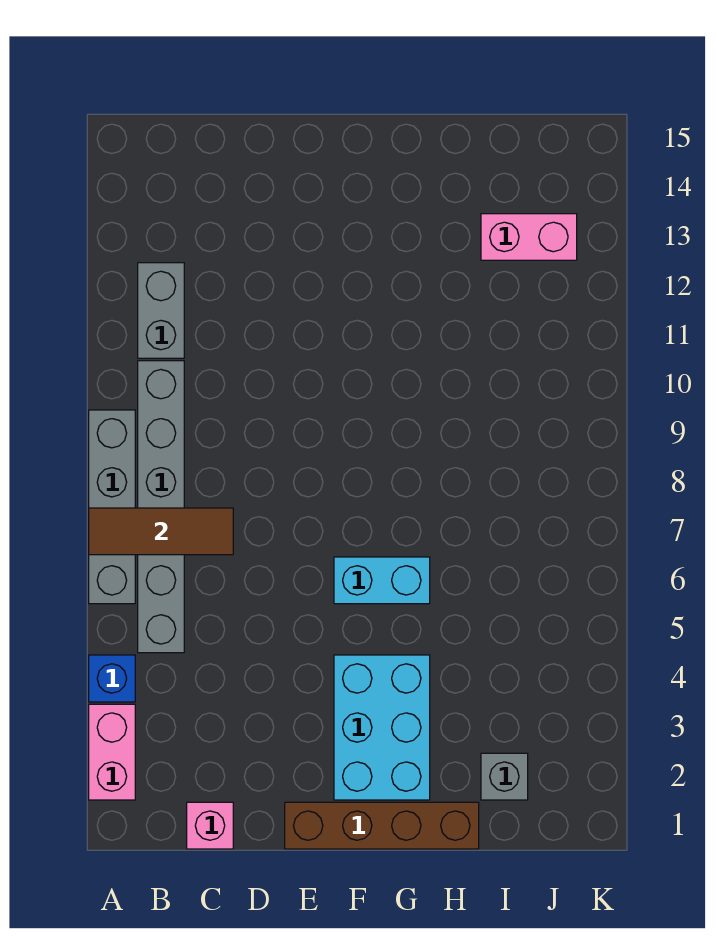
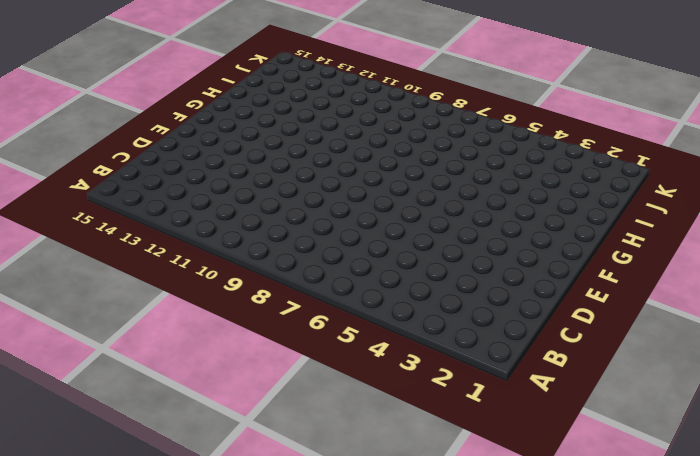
none -> pink 1x2 brick [89,704,135,800]
none -> blue 1x1 brick [89,655,135,702]
none -> grey 1x4 brick [89,410,135,604]

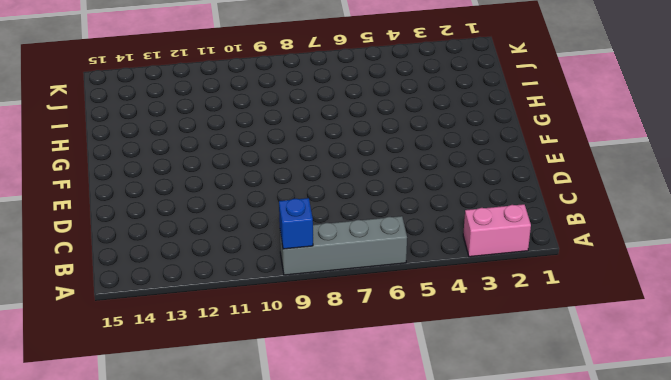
blue 1x1 brick [279,198,313,249] -> blue 1x1 brick moved to [89,655,135,702]
none -> grey 1x6 brick [138,361,184,653]
none -> grey 1x2 brick [138,263,184,358]
none -> pink 1x1 brick [187,802,233,849]

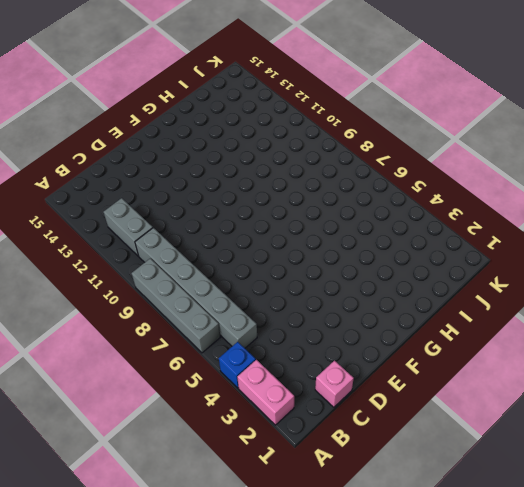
none -> brown 1x4 brick [285,802,479,849]
none -> cyan 2x3 brick [334,655,430,800]
none -> cyan 1x2 brick [334,557,430,604]

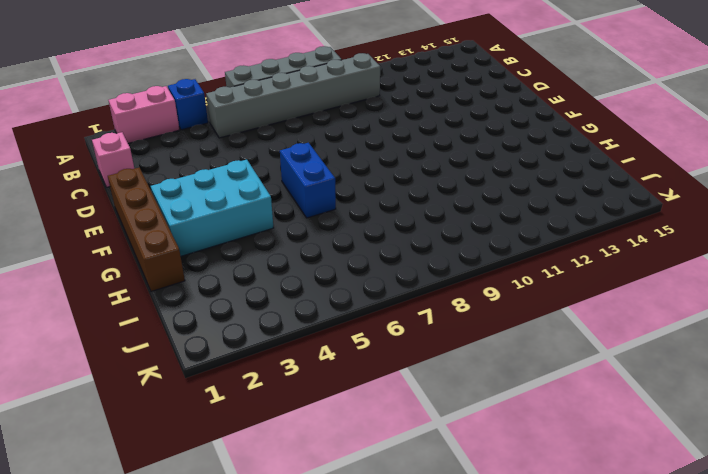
blue 1x2 brick [280,143,336,218] -> cyan 1x2 brick [334,557,430,604]
none -> grey 1x2 brick [138,263,184,358]
none -> grey 1x1 brick [481,753,528,800]
none -> pink 1x2 brick [481,214,577,260]

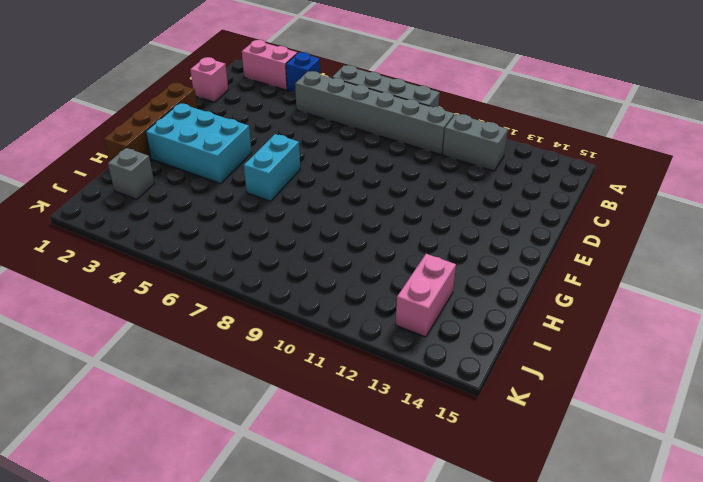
none -> brown 1x3 tile [89,508,233,555]

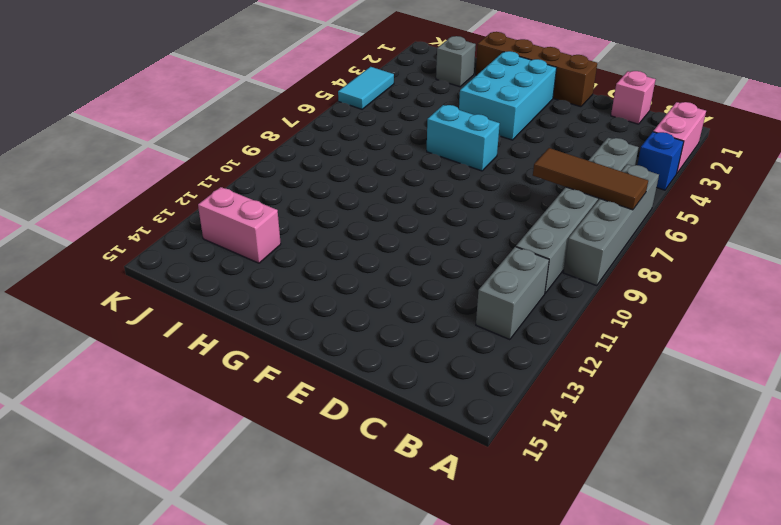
cyan 1x2 tile [338,67,394,109] -> none

